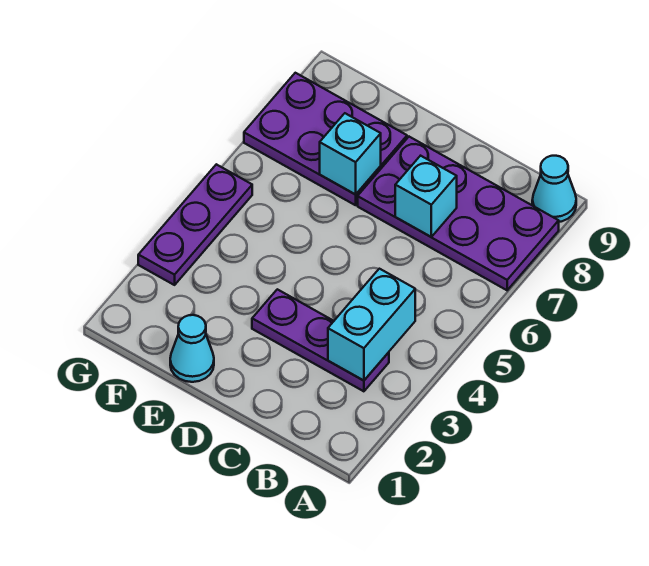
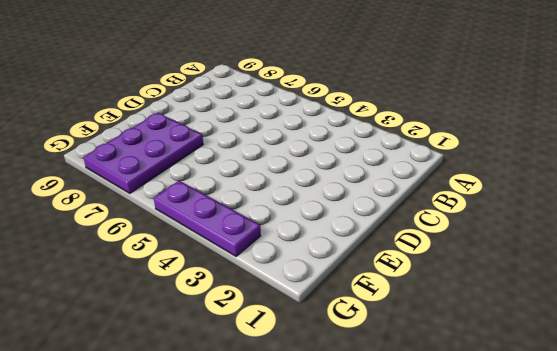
none -> purple 2x4 plate [358,137,559,290]
none -> cyan 1x1 cone [532,156,576,222]

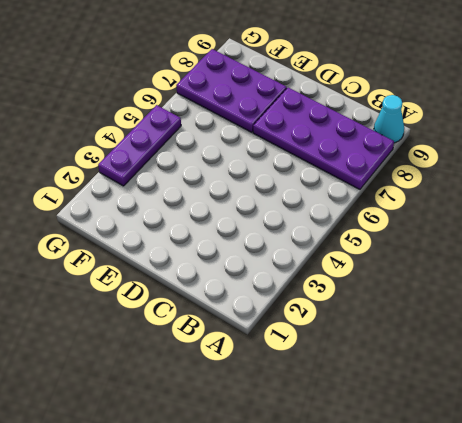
none -> purple 1x3 plate [252,289,389,391]
none -> cyan 1x1 cone [170,315,214,382]

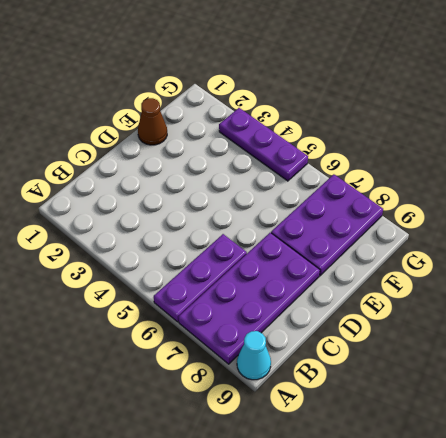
purple 1x3 plate [154,234,247,322] -> purple 1x3 plate moved to [252,289,389,391]
brown 1x1 cone [138,98,167,145] -> cyan 1x1 cone [170,315,214,382]
none -> cyan 1x2 brick [328,269,415,381]
none -> cyan 1x1 brick [395,156,457,237]

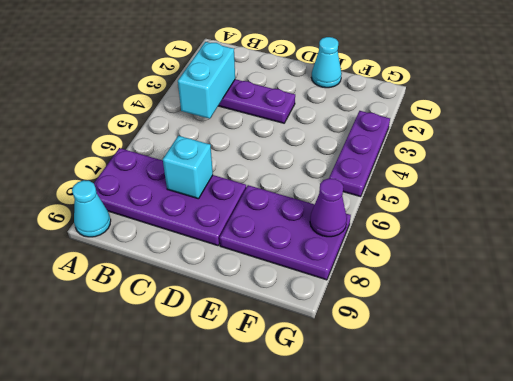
purple 1x1 cone [310,178,347,237] -> none
none -> cyan 1x1 brick [320,113,381,195]

